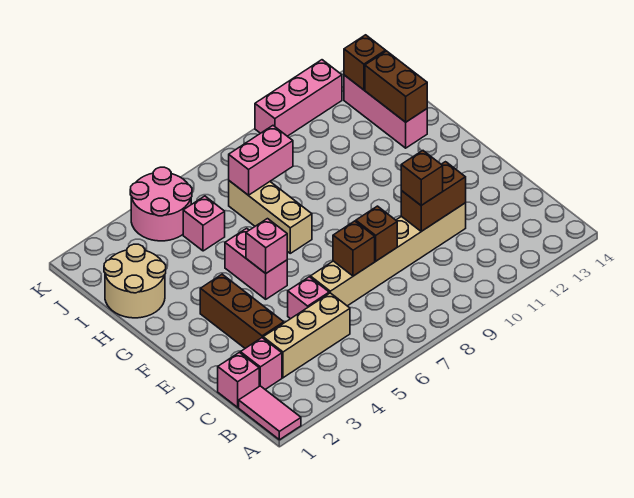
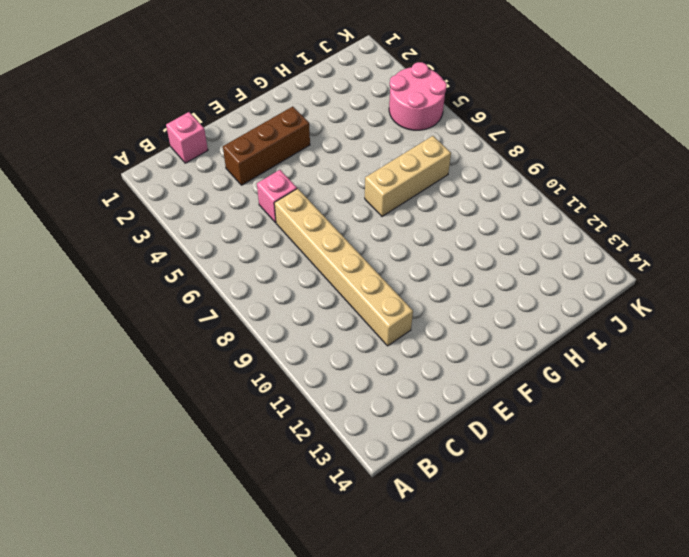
none -> pink 1x2 tile [239,386,301,440]
none -> pink 1x1 brick [240,338,282,389]
none -> tan 1x3 brick [263,293,350,378]

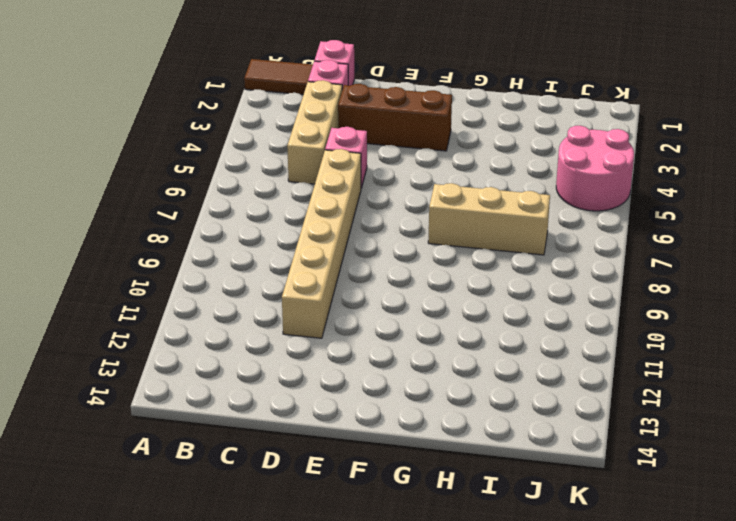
brown 1x2 tile [244,59,313,95] -> pink 1x2 tile [239,386,301,440]
none -> pink 1x2 brick [225,228,287,299]
none -> tan 2x2 round brick [104,244,166,318]
none -> pink 1x3 brick [344,75,427,148]

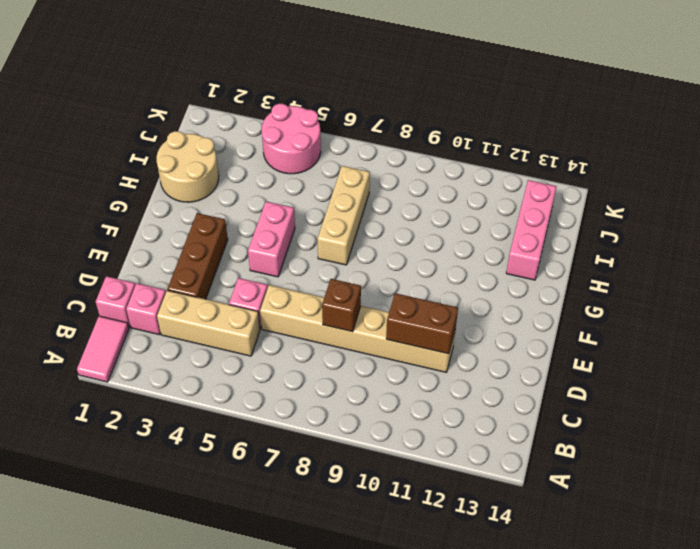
none -> pink 1x1 brick [183,196,225,251]
none -> pink 1x3 brick [255,60,342,136]
none -> brown 1x1 brick [333,221,375,276]

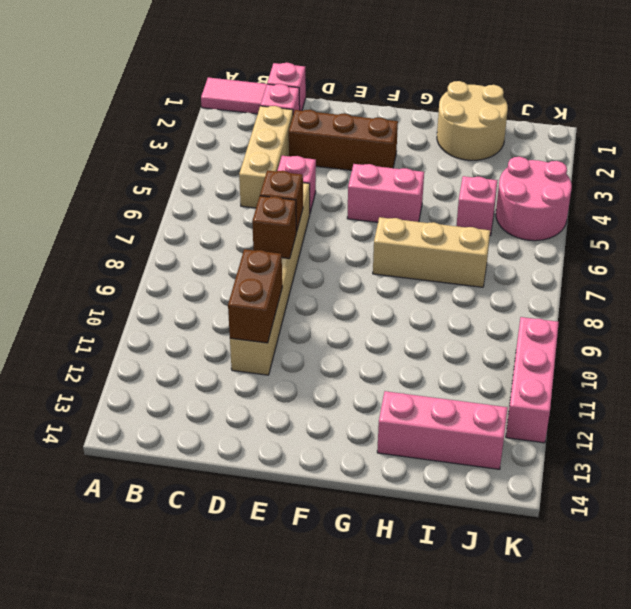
none -> pink 1x1 brick [246,219,287,273]
none -> brown 1x2 brick [365,51,427,122]
none -> pink 1x2 brick [229,126,293,195]

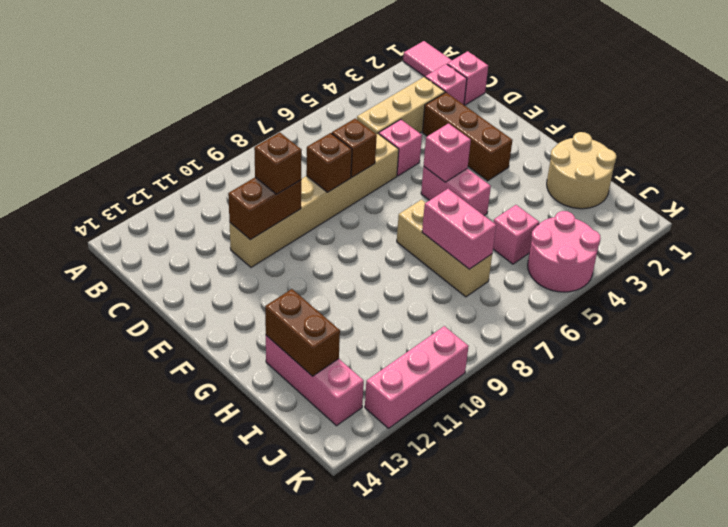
pink 1x2 brick [422,189,496,269] -> pink 1x2 brick turned to [229,126,293,195]
none -> brown 1x1 brick [344,35,386,90]

